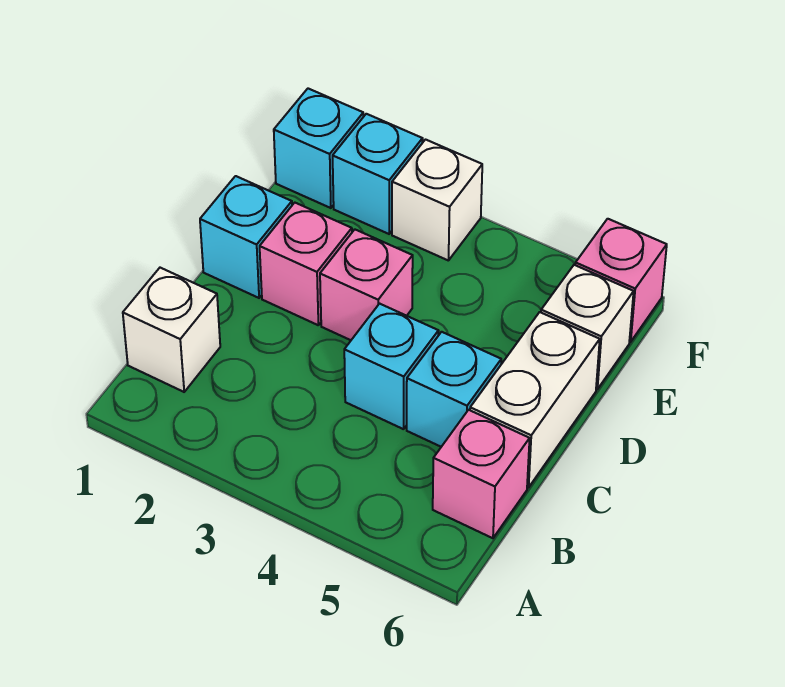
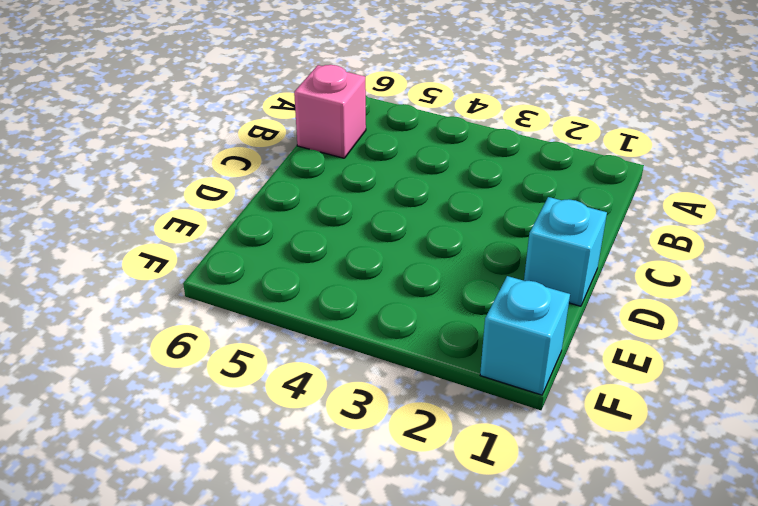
none -> white 1x1 brick [123,268,220,392]
none -> cyan 1x1 brick [344,304,439,429]
none -> cyan 1x1 brick [407,332,501,447]

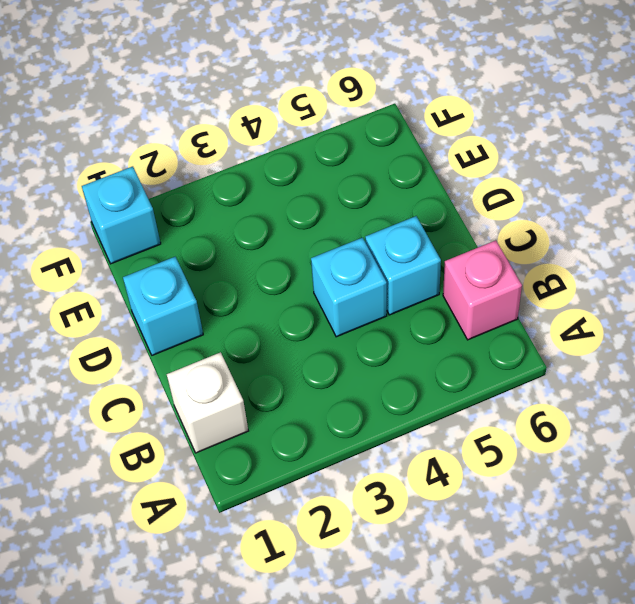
none -> white 1x2 brick [470,312,600,487]
none -> pink 1x1 brick [260,203,352,325]
none -> pink 1x1 brick [320,230,413,340]

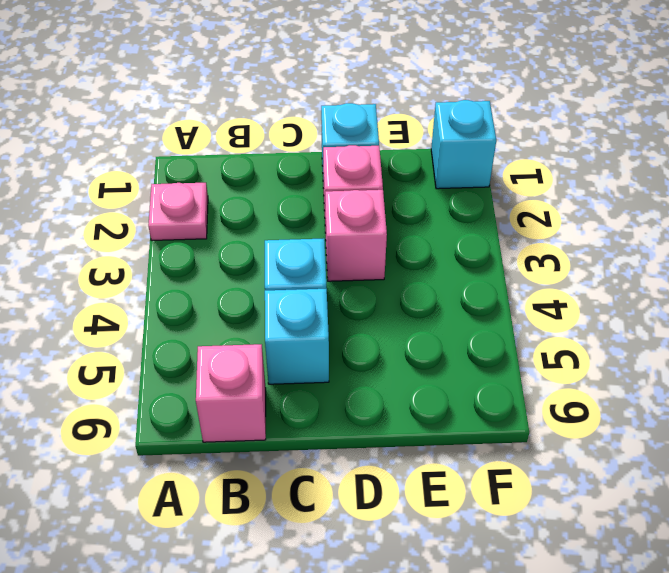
pink 1x1 plate [148,183,208,240] -> none
none -> white 1x1 brick [123,268,220,392]
none -> white 1x2 brick [470,312,600,487]
none -> white 1x1 brick [541,265,634,389]

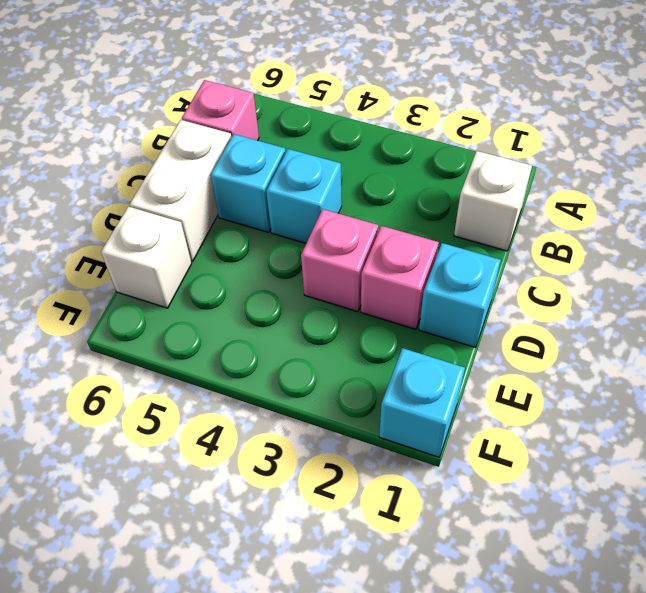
none -> cyan 1x1 brick [333,114,423,234]
none -> white 1x1 brick [392,140,482,261]
none -> pink 1x1 brick [575,219,667,342]

